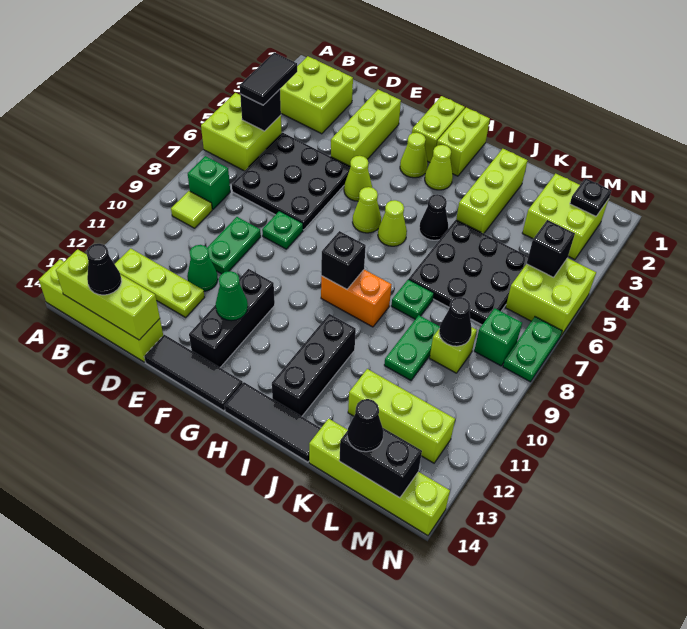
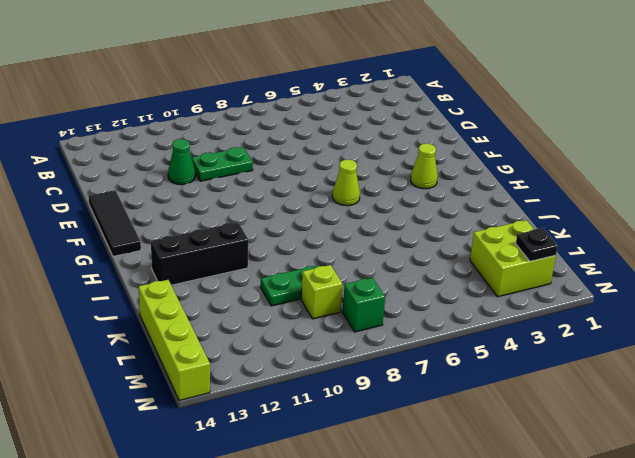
none -> lime 2x2 brick [201,93,282,171]
none -> lime 1x4 brick [39,260,163,362]
none -> lime 2x2 brick [280,56,353,134]
none -> green 1x1 brick [188,156,230,209]

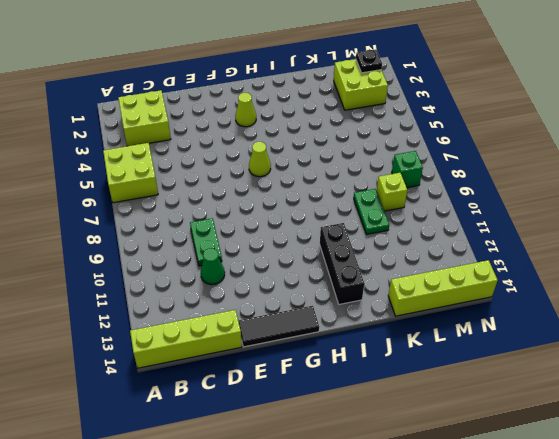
none -> green 1x1 brick [188,156,230,209]
none -> lime 1x1 tile [171,191,212,228]
none -> lime 1x3 plate [115,248,205,317]
none -> black 3x3 plate [232,133,350,230]

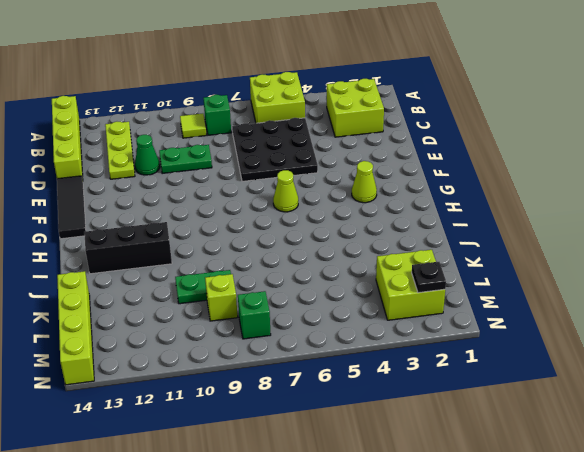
none -> lime 1x3 brick [331,90,401,166]
none -> green 1x1 plate [262,211,303,249]
none -> lime 1x1 cone [344,156,372,201]
none -> black 1x3 brick [189,269,275,367]

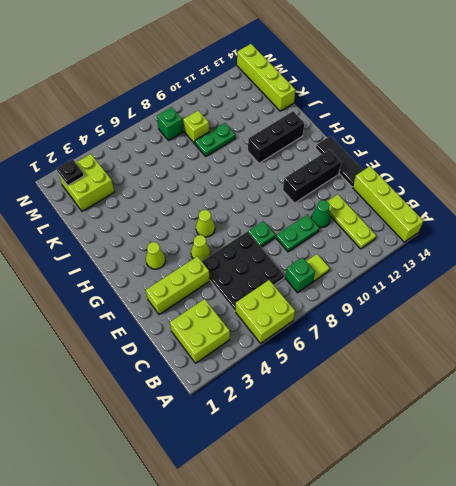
none -> lime 1x2 brick [412,96,465,162]
none -> lime 1x2 brick [437,107,490,176]
none -> lime 1x1 cone [425,145,453,190]
none -> lime 1x1 cone [378,200,407,246]

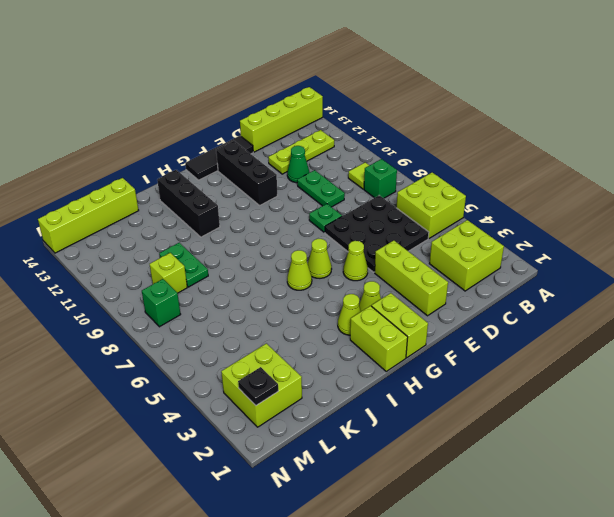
none -> orange 1x2 brick [321,270,391,327]
none -> black 1x3 tile [224,382,321,462]
none -> black 1x1 cone [419,194,448,240]
none -> lime 1x3 brick [456,149,528,234]

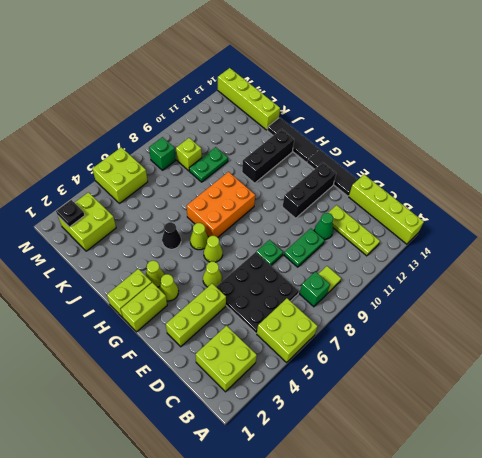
orange 2x3 brick [187,172,255,237] -> orange 1x2 brick [321,270,391,327]
none -> lime 1x3 brick [456,149,528,234]
none -> black 3x3 plate [409,220,528,325]
none -> green 1x1 plate [391,279,434,319]
none -> lime 1x3 brick [348,369,455,463]

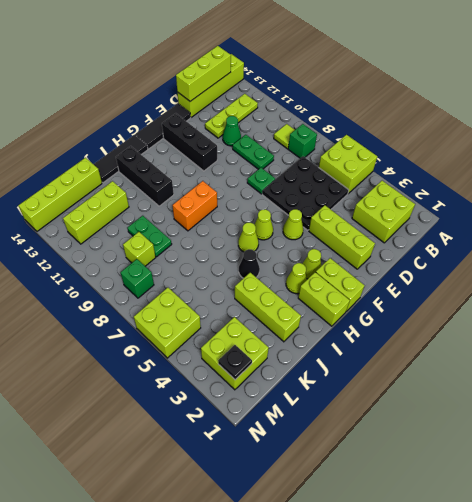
none -> black 3x3 plate [409,220,528,325]
none -> green 1x1 plate [391,279,434,319]
none -> green 1x2 plate [503,317,562,382]
none -> black 1x1 brick [240,89,281,131]

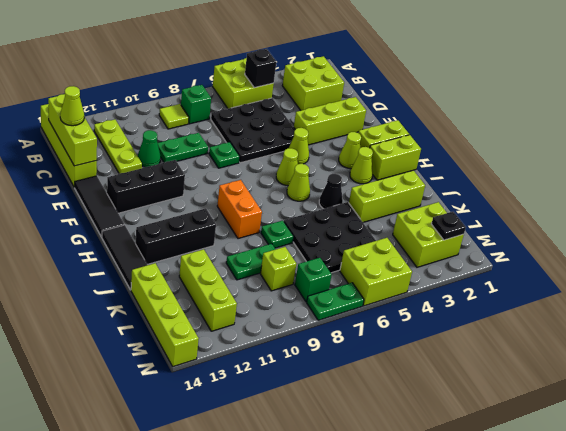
lime 1x1 cone [60,86,84,126] -> black 1x1 cone [87,244,122,295]
none -> green 1x1 cone [216,271,248,321]
none -> black 1x1 brick [321,231,366,289]
none -> black 1x1 cone [439,297,472,346]
none -> black 1x2 brick [339,428,422,498]

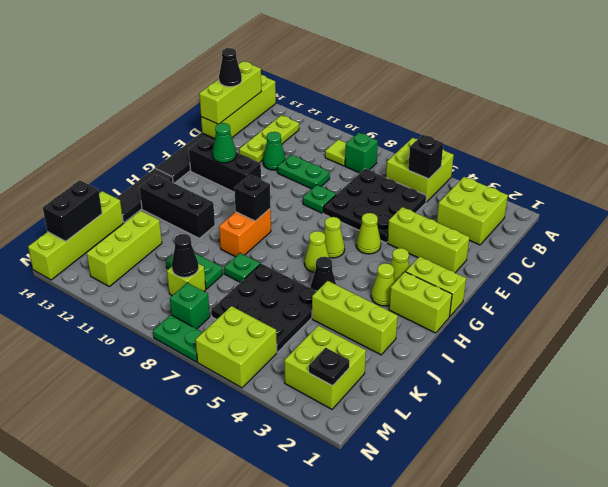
none -> black 1x1 brick [527,220,575,277]
none -> black 1x2 tile [240,52,297,105]
none -> black 1x1 cone [347,399,384,452]

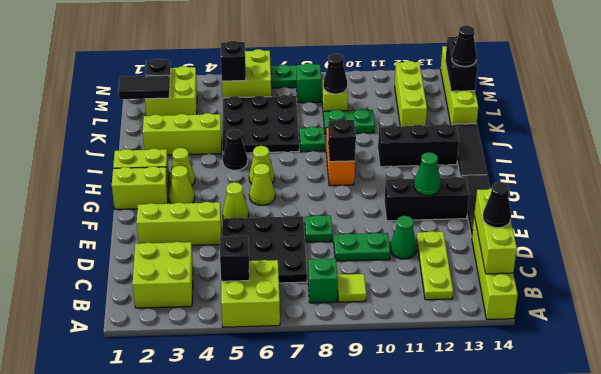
black 1x2 tile [118,75,170,99] -> black 1x2 tile moved to [240,52,297,105]

